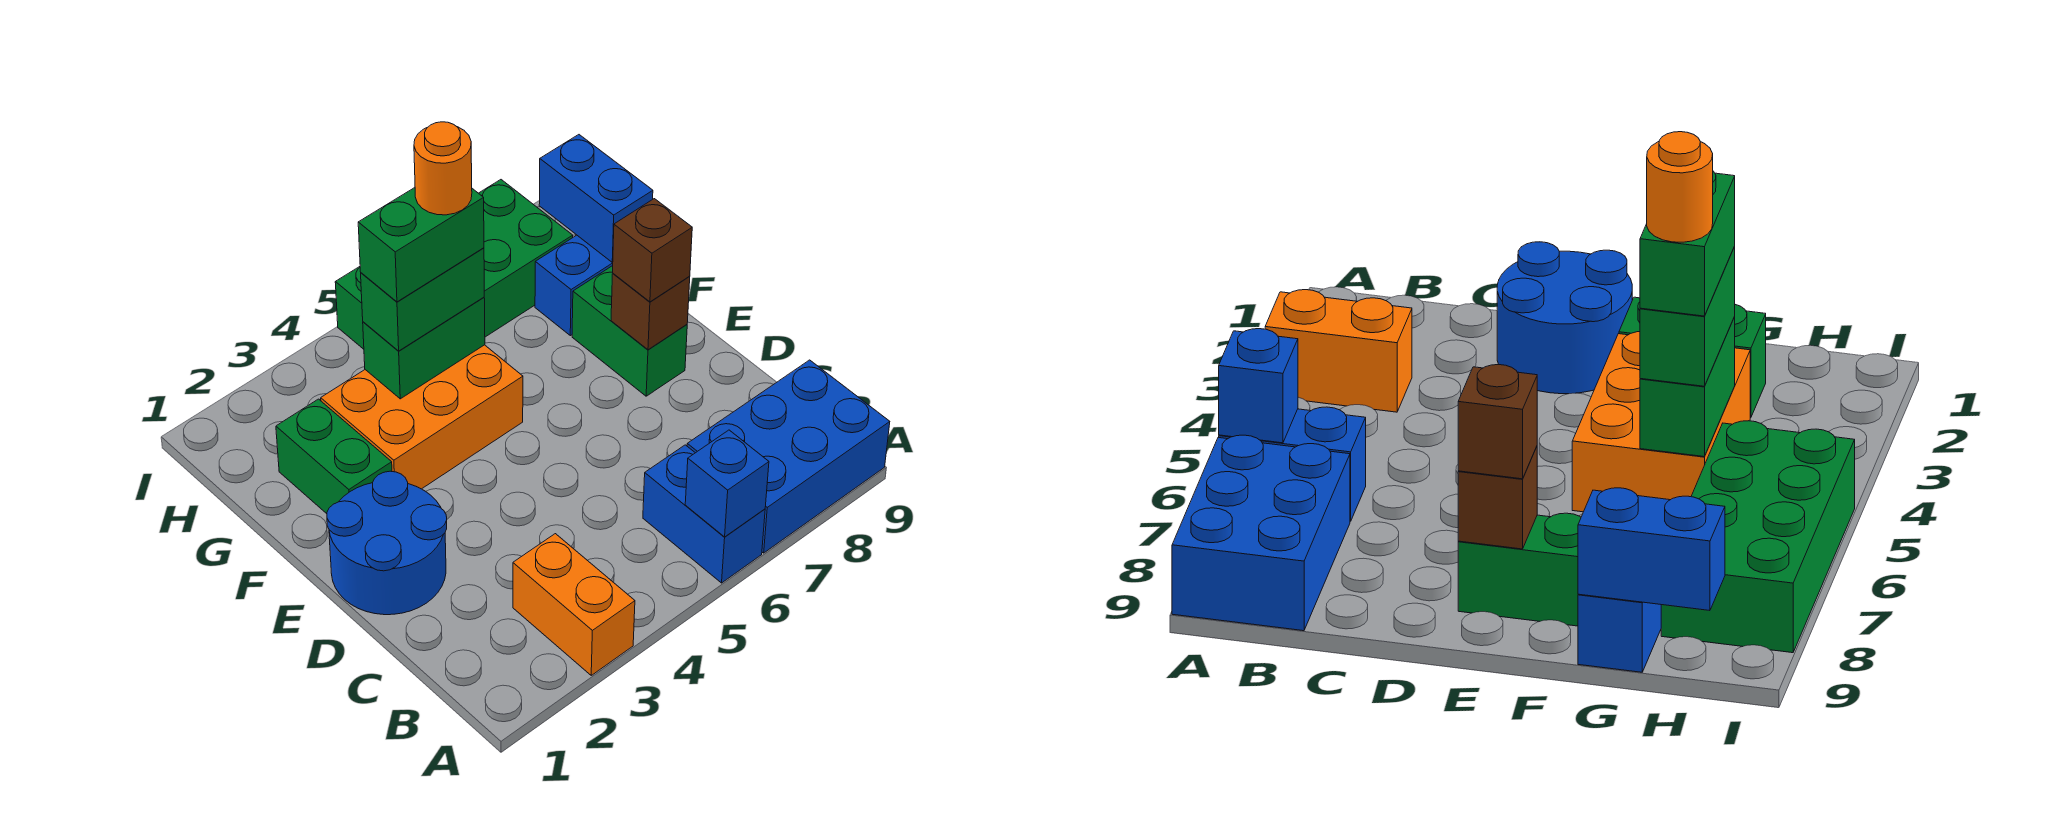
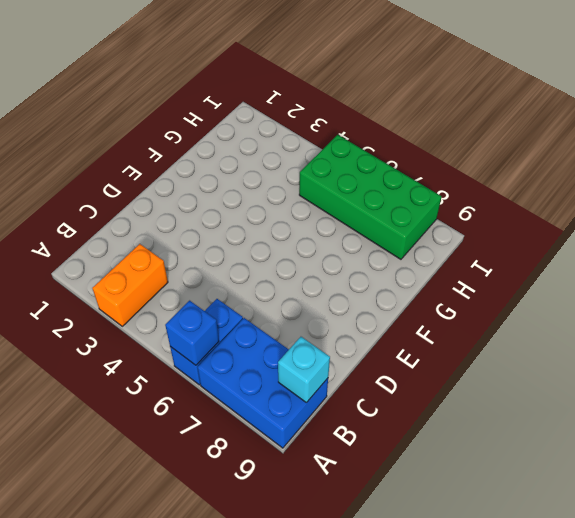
cyan 1x1 brick [278,337,330,403] -> none
none -> blue 2x2 round brick [327,471,447,615]
none -> green 1x2 brick [572,266,687,396]
none -> green 1x2 brick [276,399,392,514]

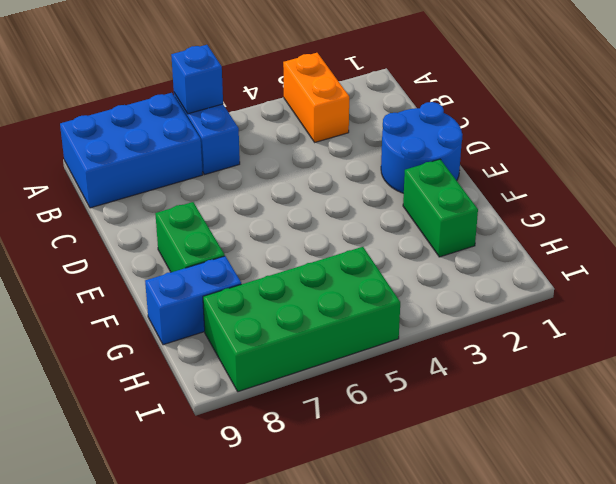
none -> orange 2x3 brick [321,345,523,489]
none -> brown 1x1 brick [611,274,690,350]
none -> green 1x2 brick [363,297,485,399]

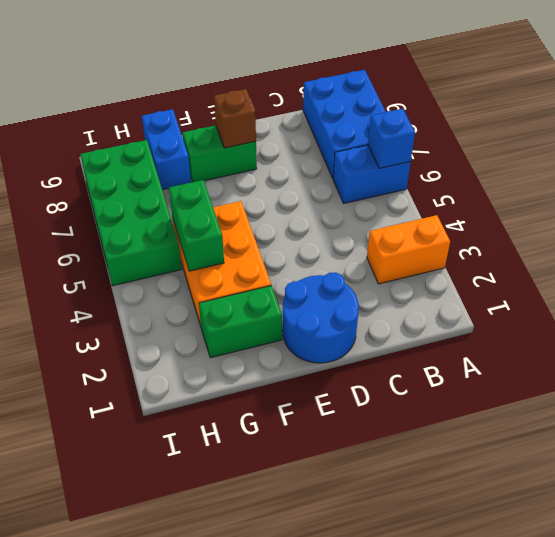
none -> blue 1x2 brick [539,135,653,262]
none -> brown 1x1 brick [612,199,692,302]
none -> green 1x2 brick [361,248,484,351]

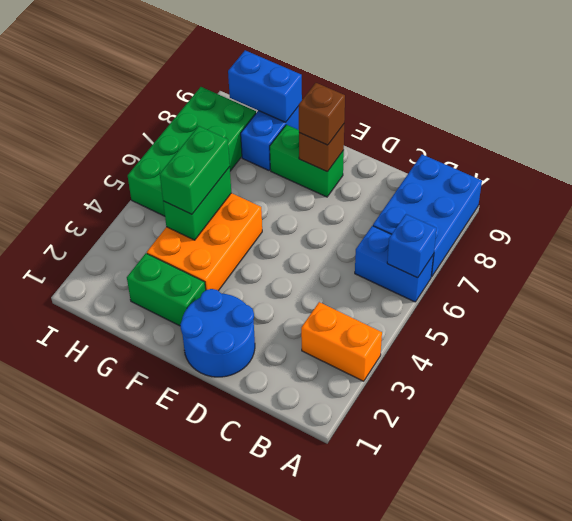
none -> green 1x2 brick [358,188,484,302]
none -> orange 1x1 round brick [414,122,472,215]

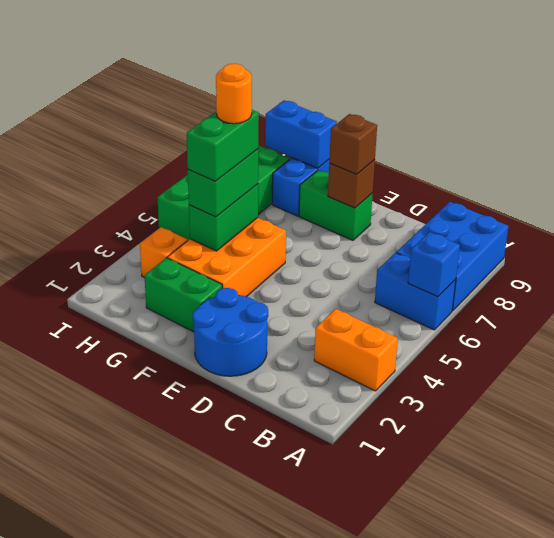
orange 1x1 brick [140,227,187,278] -> none

